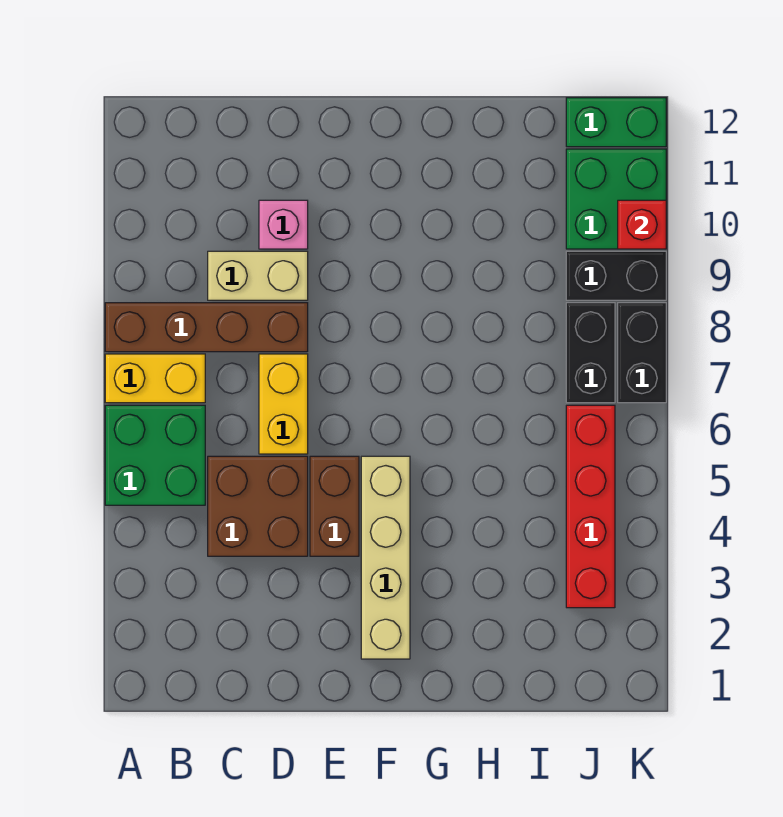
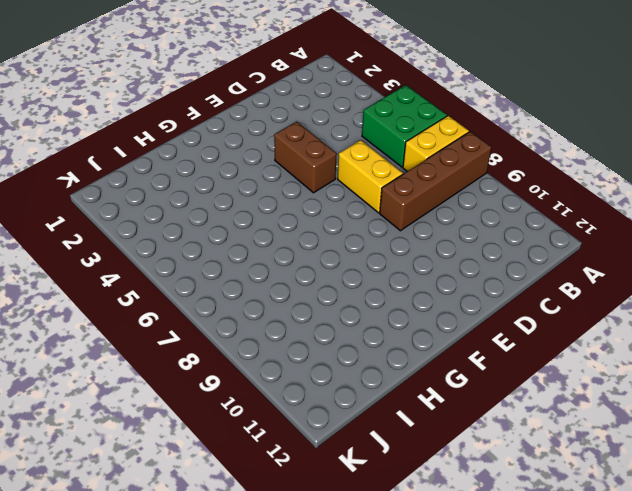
none -> brown 2x2 brick [208,456,308,556]
none -> tan 1x2 brick [208,251,308,300]
none -> pink 1x1 brick [259,200,308,249]

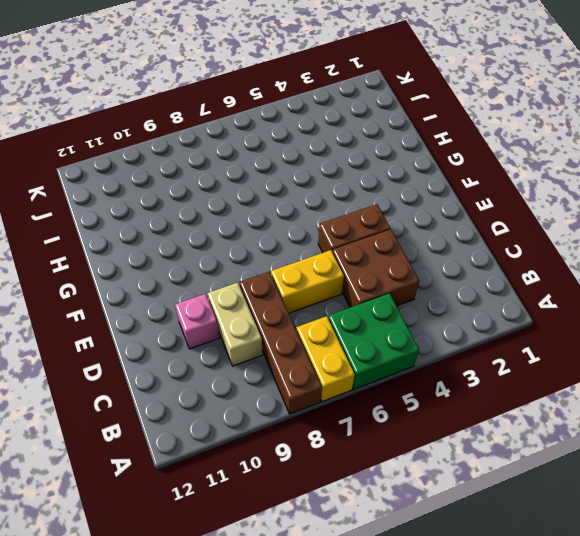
none -> tan 1x4 brick [361,456,410,659]
none -> red 1x4 brick [566,405,615,608]
none -> black 1x2 brick [566,303,615,403]

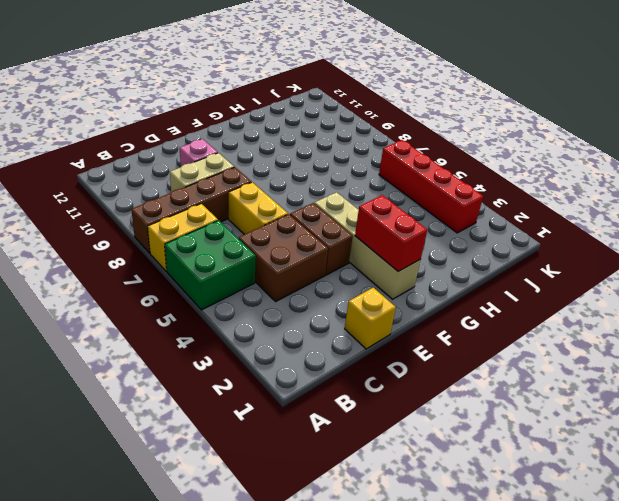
yellow 1x1 brick [345,288,396,349] -> none
red 1x2 brick [355,195,427,271] -> none
none -> black 1x2 brick [566,303,615,403]
none -> black 1x2 brick [566,251,666,300]
none -> green 2x2 brick [566,149,666,249]

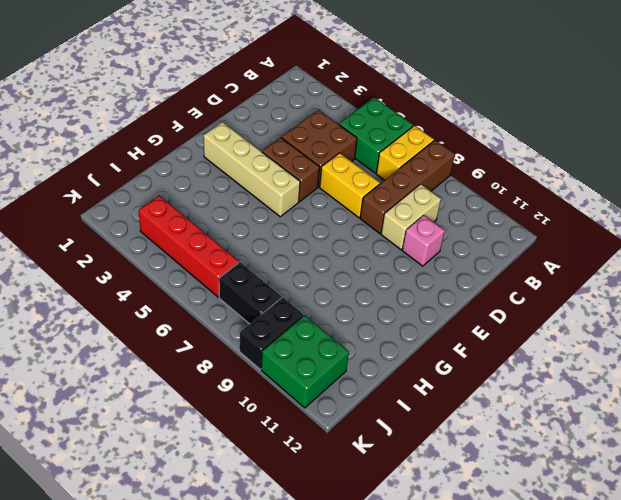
none -> green 1x2 brick [566,98,666,147]
none -> black 1x2 brick [618,303,666,403]
none -> red 1x1 brick [618,200,666,249]

